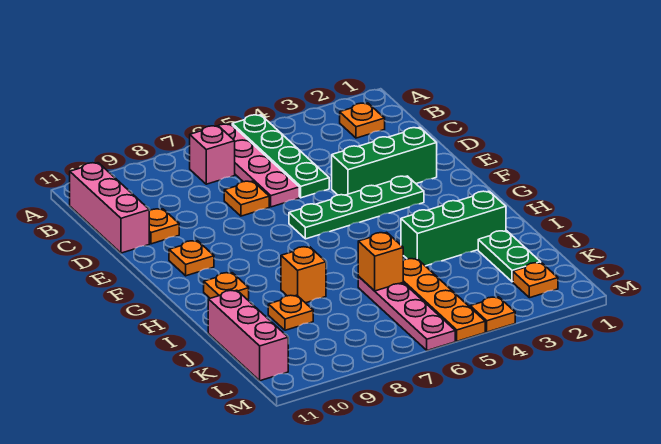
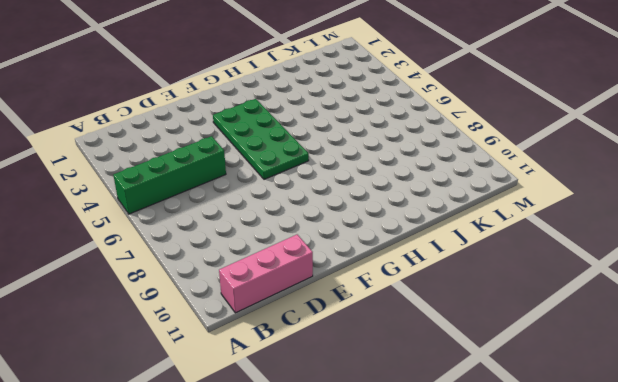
green 1x4 brick [113,136,226,214] -> green 1x4 plate [232,115,329,198]
green 2x4 plate [213,99,309,179] -> green 1x4 plate [289,176,424,239]
none -> pink 1x4 plate [218,124,299,207]
none -> orange 1x1 plate [340,103,385,138]
none -> pink 1x1 brick [190,126,235,184]

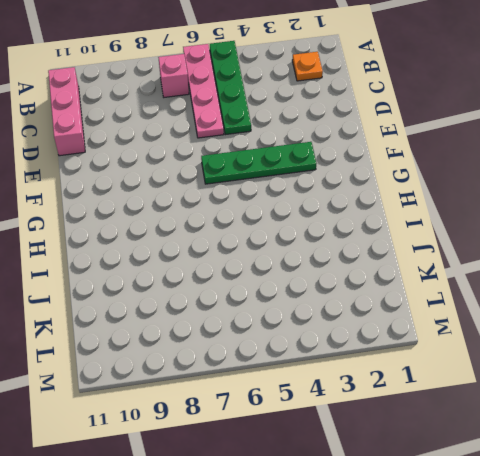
none -> orange 1x1 plate [224,181,269,216]
none -> orange 1x1 plate [149,209,179,244]
none -> green 1x3 brick [332,128,437,195]

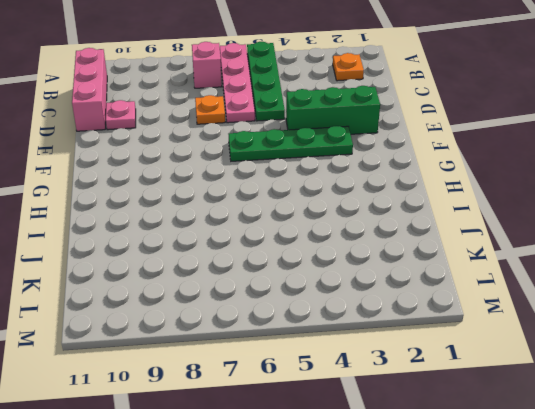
pink 1x1 plate [106,100,136,130] -> orange 1x1 plate [149,209,179,244]
none -> orange 1x1 plate [169,241,214,276]
none -> orange 1x1 plate [204,273,249,299]
none -> green 1x3 brick [401,191,506,266]

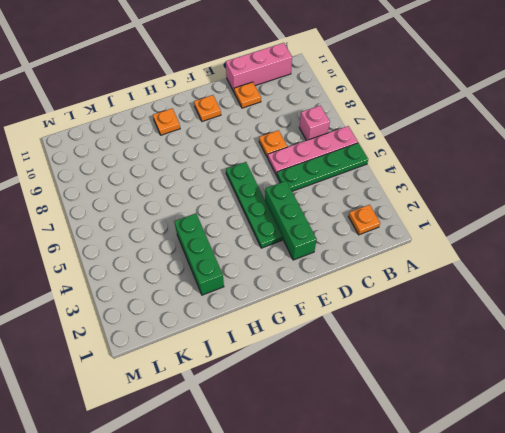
none -> orange 1x1 brick [281,247,326,303]
none -> green 1x2 plate [478,231,541,282]
none -> orange 1x4 plate [403,258,485,341]

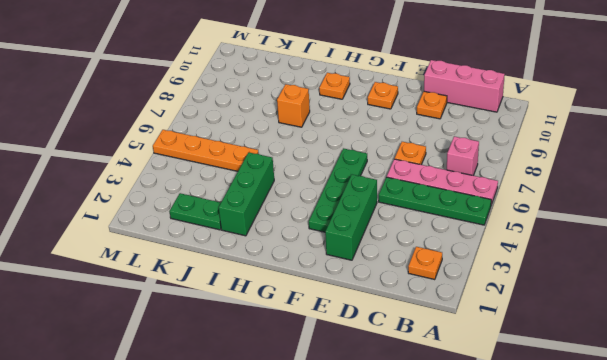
none -> pink 1x4 plate [358,277,455,350]
none -> orange 1x1 plate [268,295,313,330]
none -> pink 1x3 brick [208,290,288,381]

